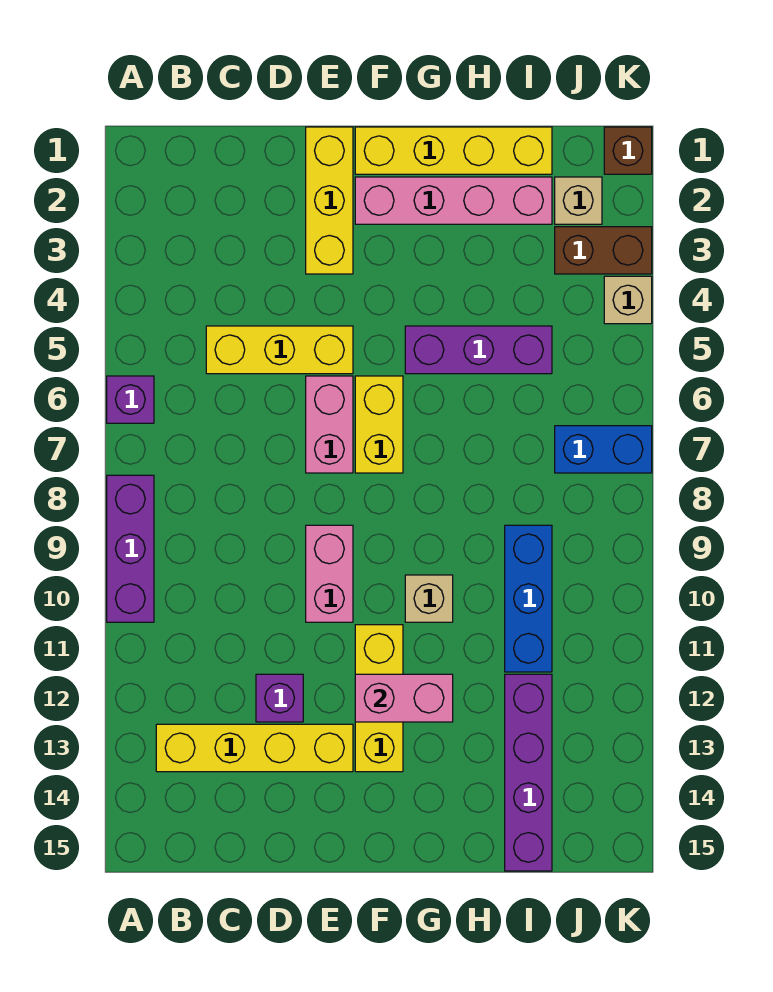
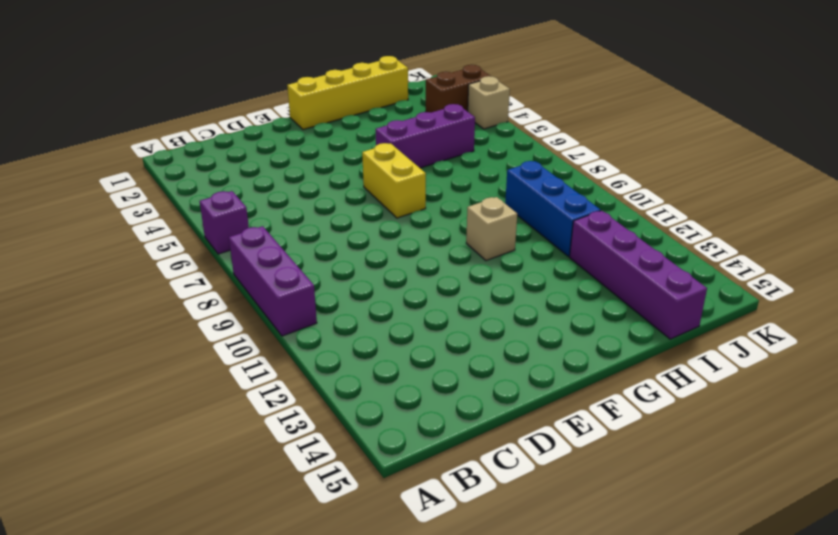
none -> yellow 1x4 brick [156,724,353,772]
none -> yellow 1x3 brick [206,326,353,374]
none -> purple 1x1 brick [256,674,303,722]

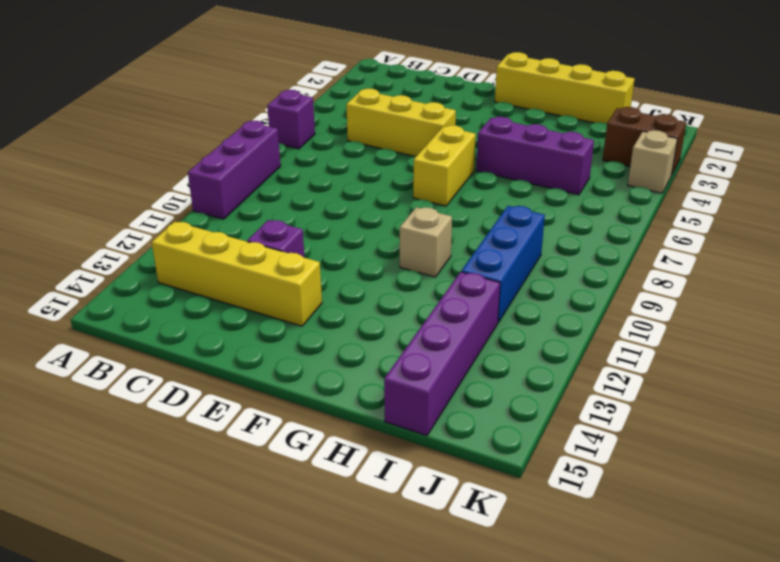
none -> yellow 1x3 brick [306,127,353,274]
none -> pink 1x2 brick [306,376,353,473]
none -> pink 1x2 brick [306,525,353,622]

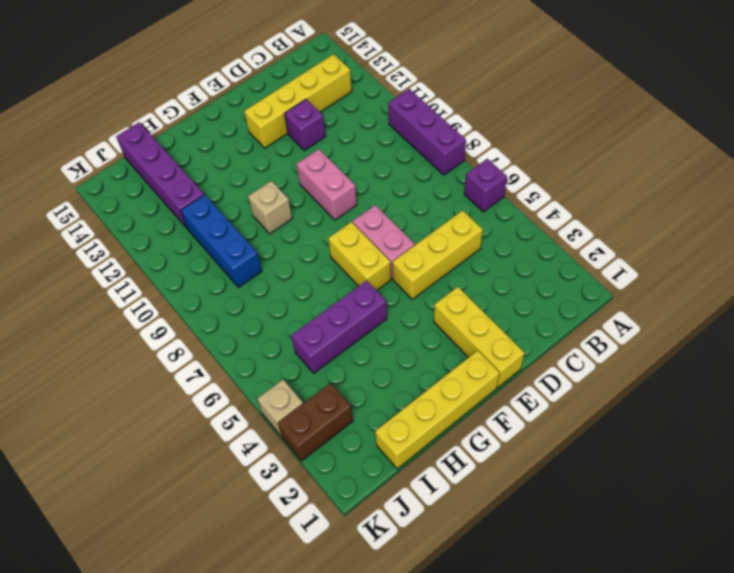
none -> pink 1x4 brick [355,177,552,224]
none -> yellow 1x3 brick [355,625,403,772]
none -> tan 1x1 brick [555,177,602,224]

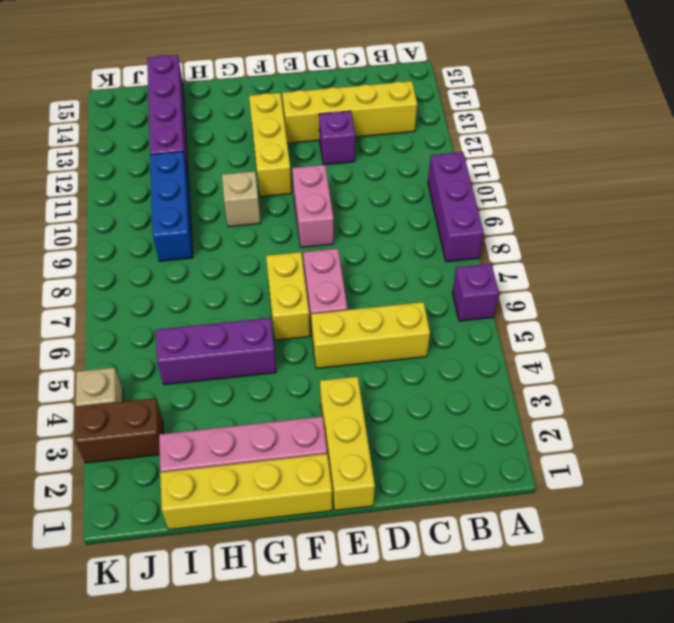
none -> tan 1x1 brick [555,177,602,224]
none -> blue 1x2 brick [555,426,652,473]
none -> brown 1x1 brick [604,127,652,174]

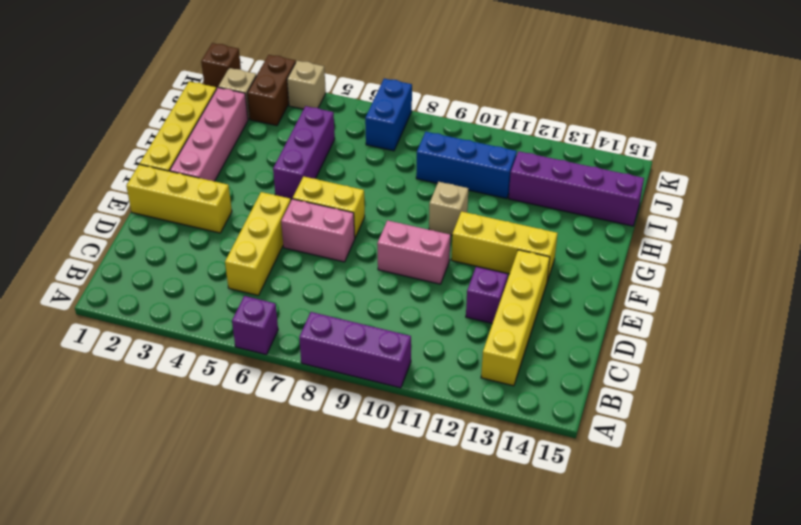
none -> pink 1x2 brick [355,674,453,722]

